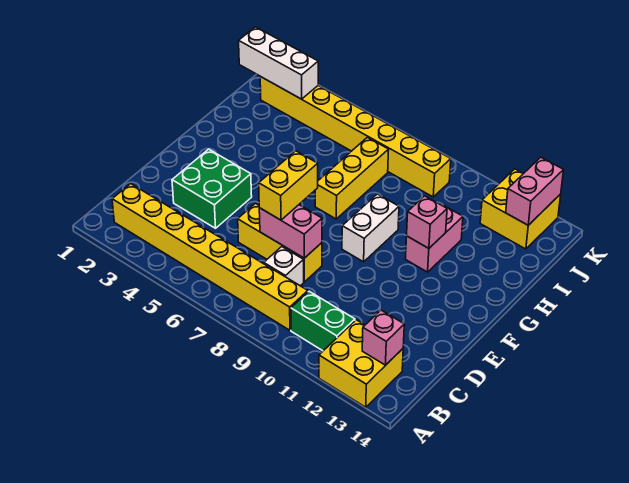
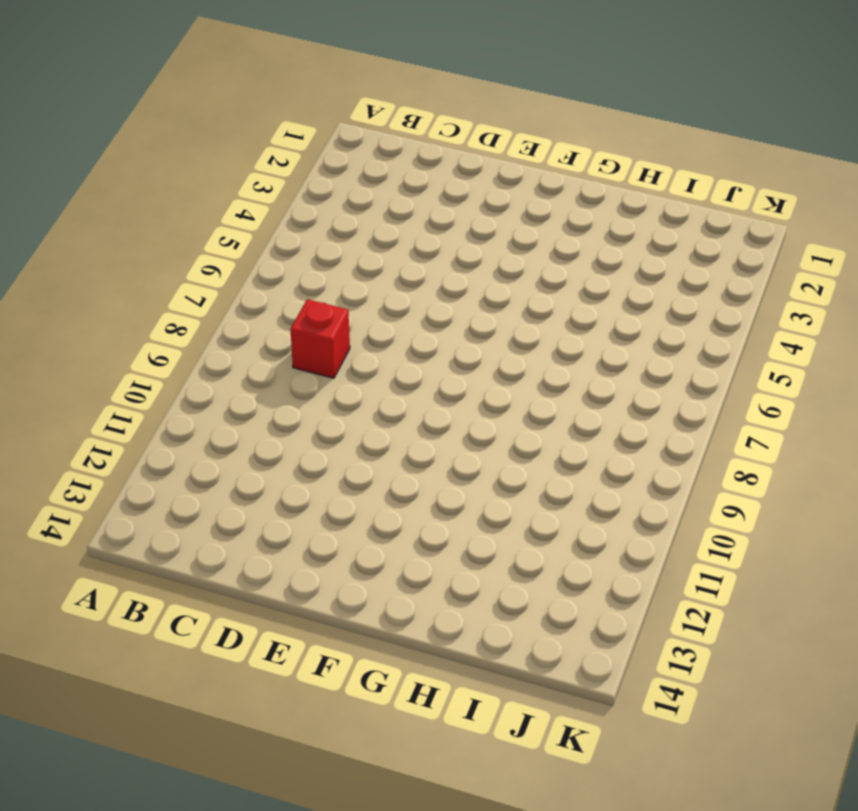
red 1x1 brick [290,299,350,378] -> white 1x1 brick [264,247,304,286]
none -> yellow 2x2 brick [319,320,403,407]
none -> yellow 1x8 brick [112,184,308,330]
none -> green 1x2 brick [291,291,355,351]

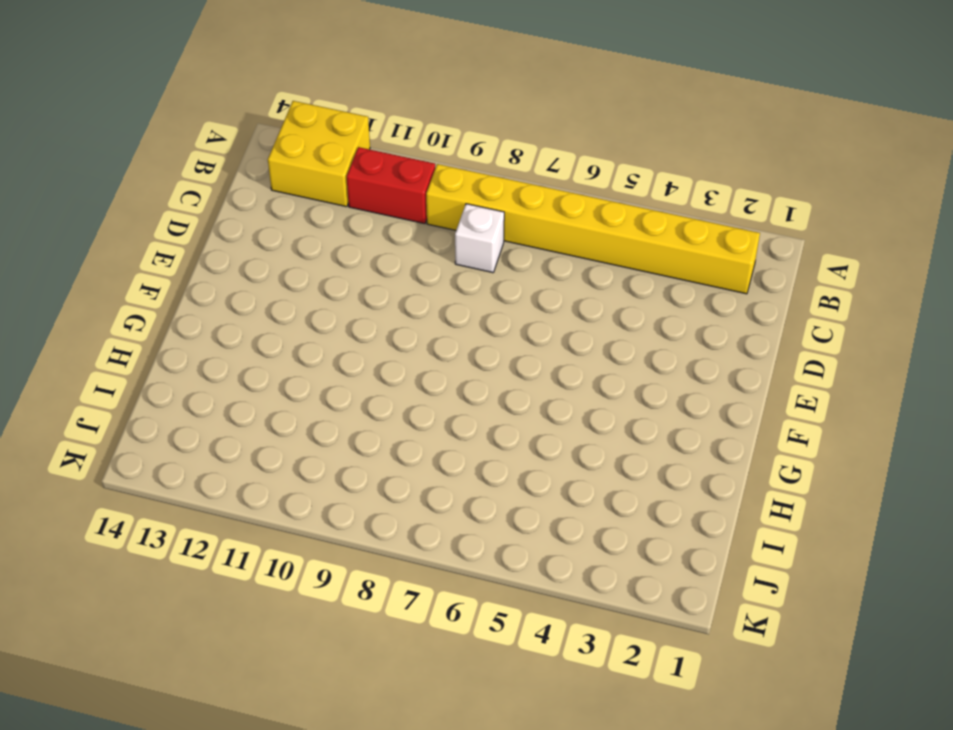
red 1x2 brick [347,147,435,224] -> green 1x2 brick [291,291,355,351]
none -> green 2x2 brick [172,149,252,228]
none -> yellow 1x3 brick [238,203,322,282]
none -> white 1x2 brick [342,194,399,262]

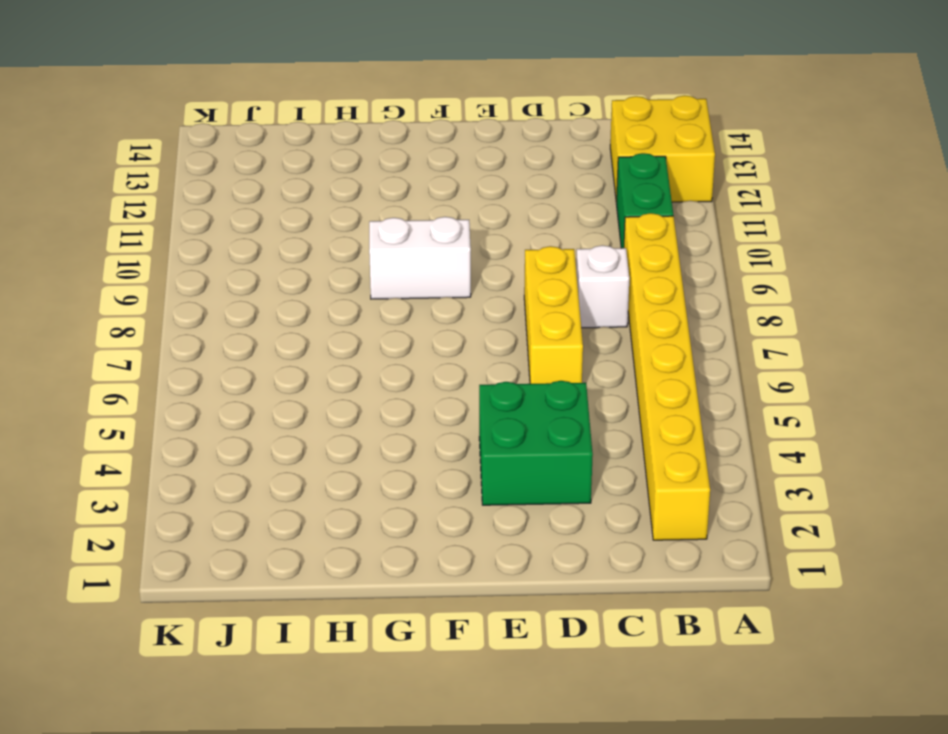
none -> yellow 1x3 brick [315,137,389,219]
none -> pink 1x2 brick [406,204,463,272]
none -> yellow 1x8 brick [260,77,451,197]

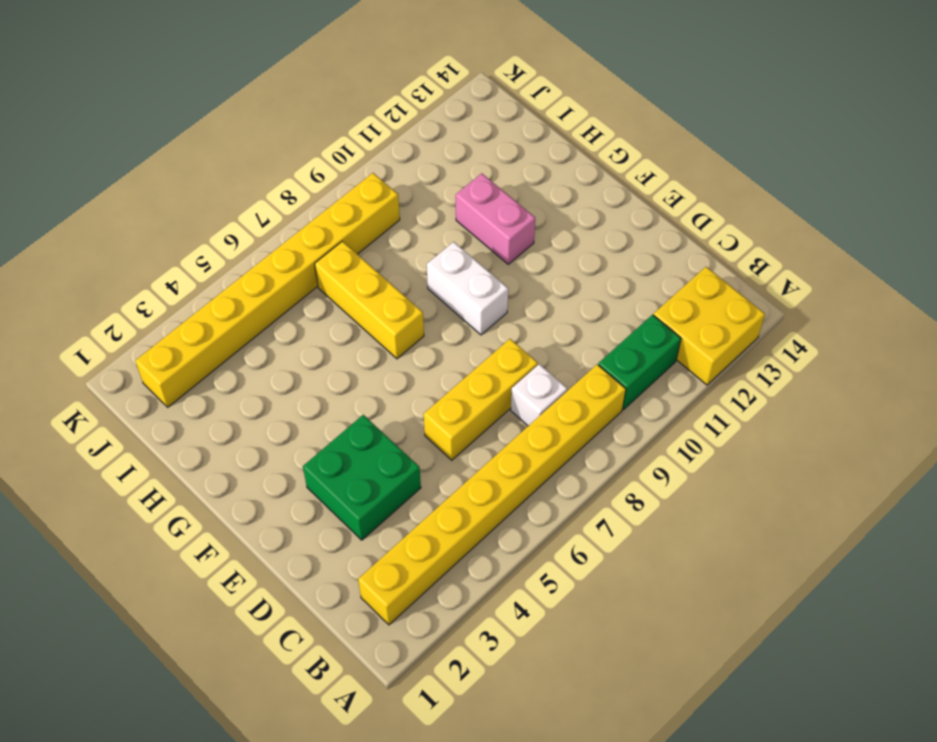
none -> yellow 2x2 brick [480,169,561,249]
none -> pink 1x1 brick [362,310,404,365]
none -> pink 1x2 brick [259,205,322,258]

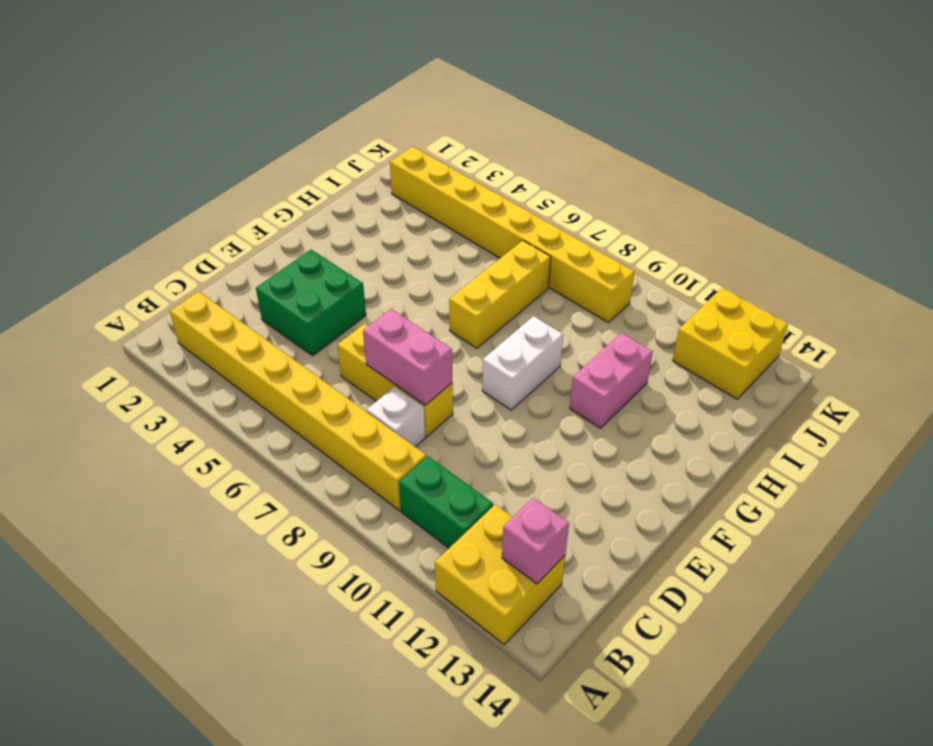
none -> pink 1x1 brick [407,196,447,248]
none -> white 1x3 brick [239,27,318,99]
none -> pink 1x2 brick [506,157,563,225]

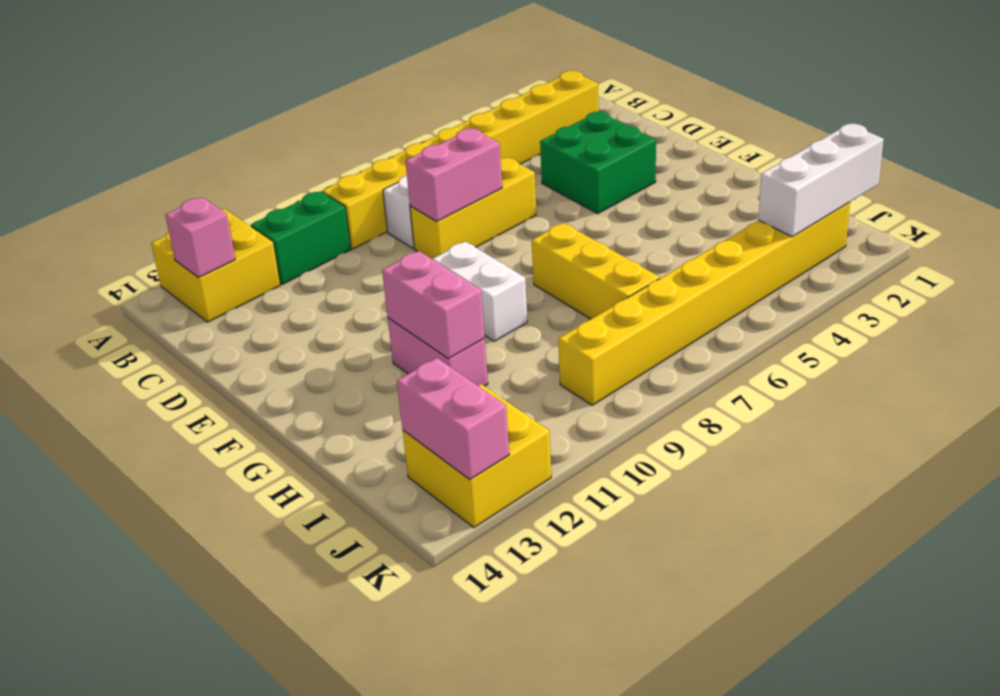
pink 1x2 brick [382,251,485,358] -> pink 1x1 brick [407,196,447,248]
none -> yellow 1x2 brick [259,151,318,220]

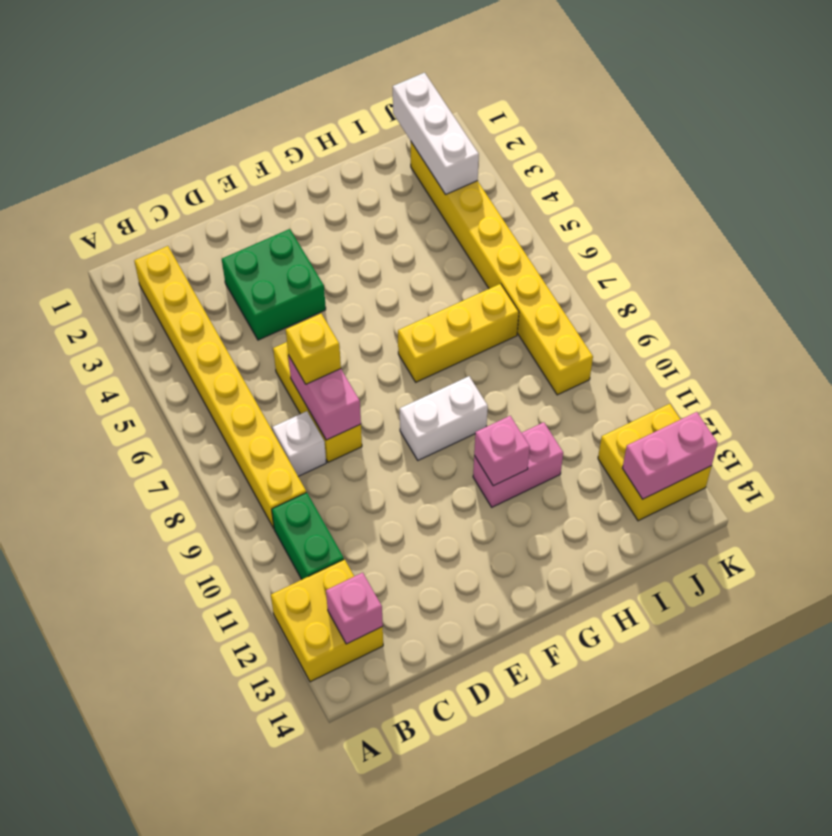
yellow 1x1 brick [286,314,341,384] -> yellow 1x2 brick [259,151,318,220]

